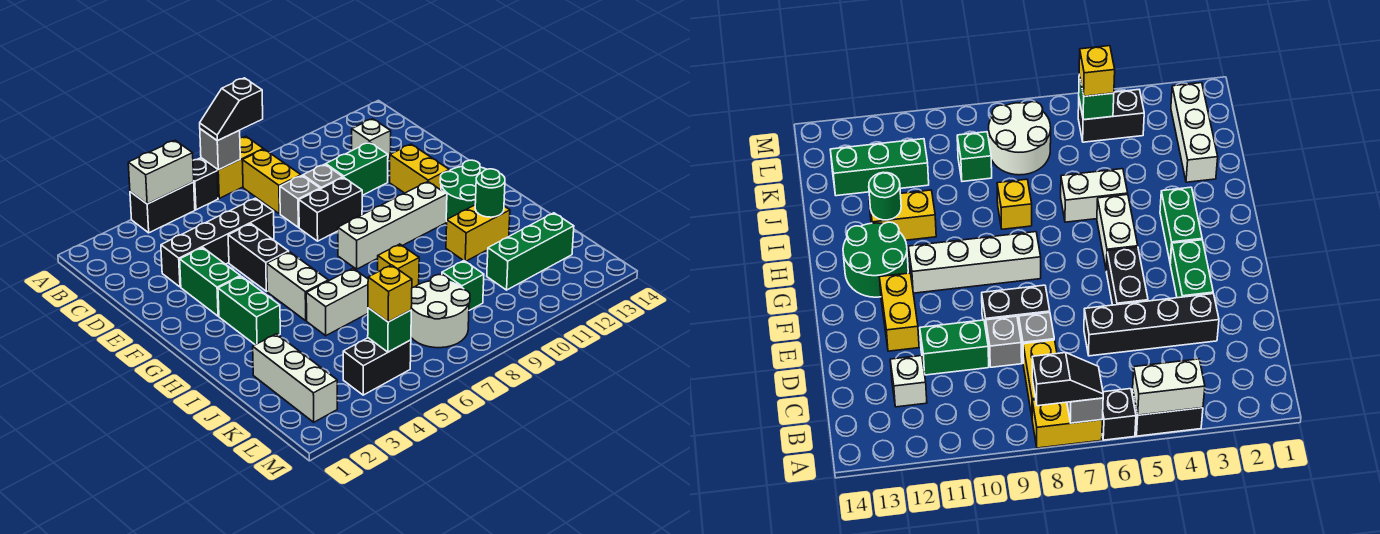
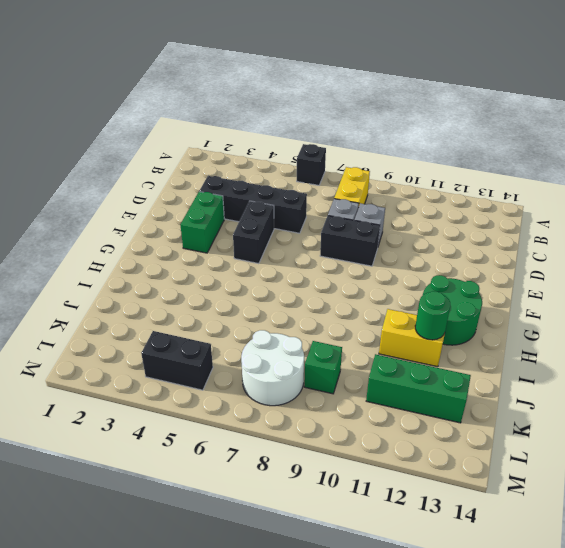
none -> black 1x2 brick [130,182,195,233]
none -> yellow 1x2 brick [201,136,263,198]
none -> white 1x1 brick [352,119,391,160]
none -> green 1x2 brick [326,142,388,195]

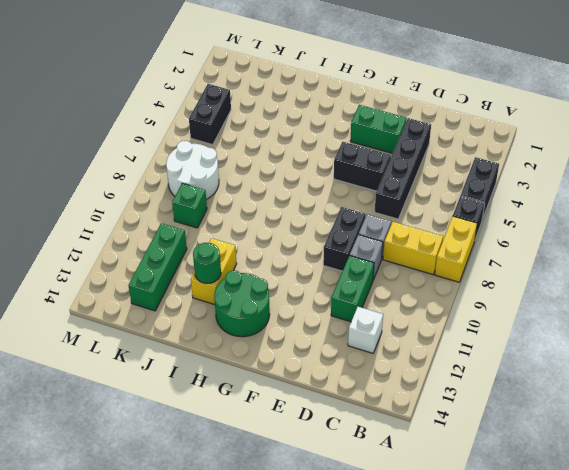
none -> yellow 1x2 brick [390,144,449,193]
none -> green 1x2 brick [218,276,280,345]
none -> white 1x2 brick [267,252,328,321]
none -> white 1x4 brick [338,182,447,269]

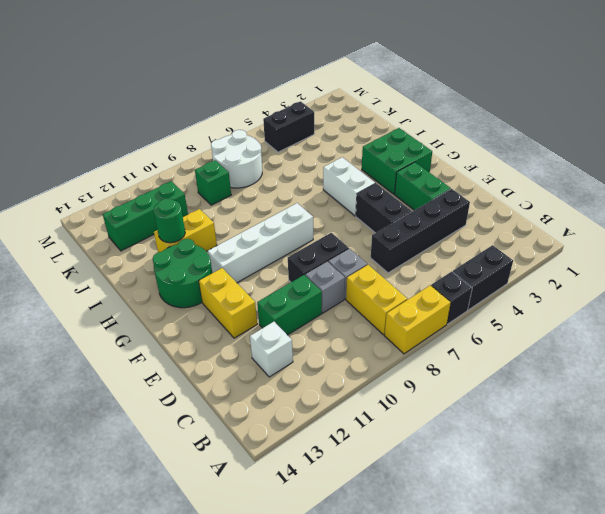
green 2x2 brick [362,128,432,194] -> green 1x2 brick [218,276,280,345]
none -> white 1x2 brick [306,269,368,336]
none -> yellow 1x1 brick [378,244,419,288]
none -> white 1x3 brick [253,334,337,422]
none -> white 1x2 brick [128,140,194,204]

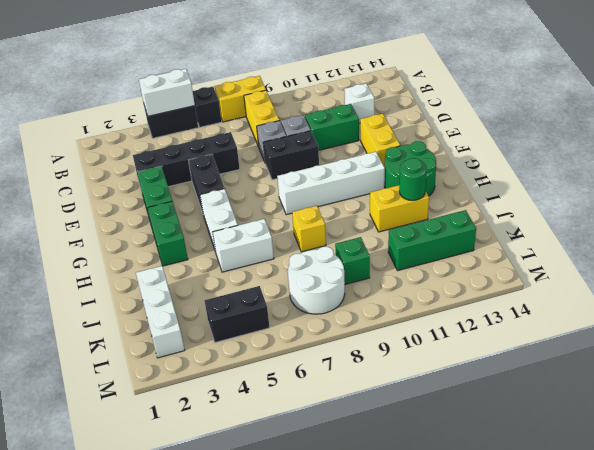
none -> grey 1x1 brick [200,129,240,170]
none -> green 1x1 brick [368,308,411,352]
none -> black 1x2 slope [200,78,263,141]
none -> yellow 1x1 brick [368,265,412,322]

